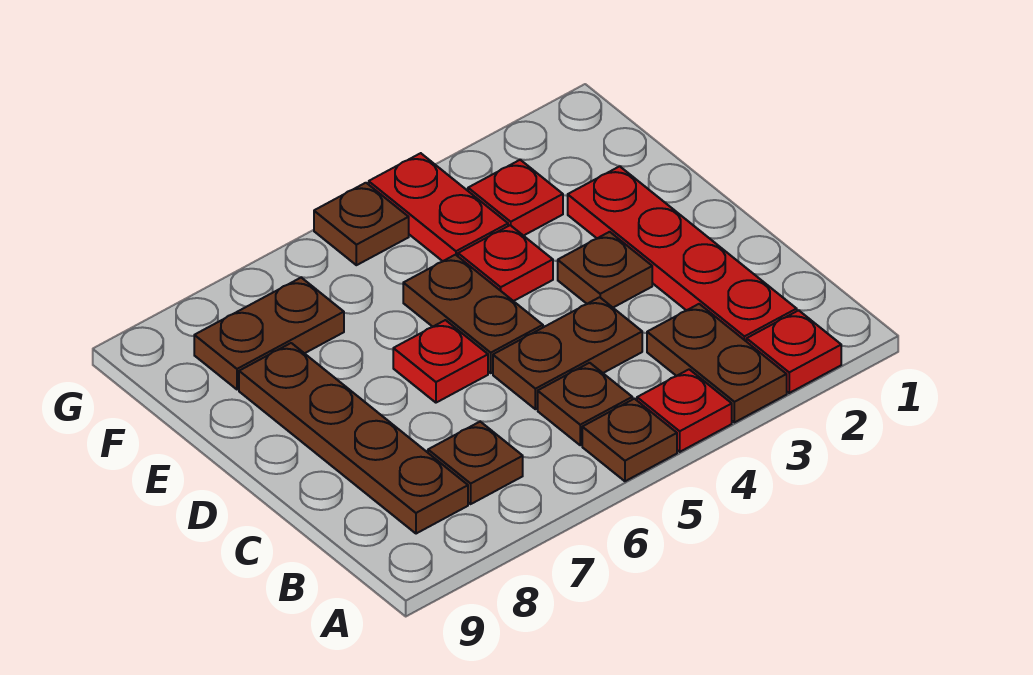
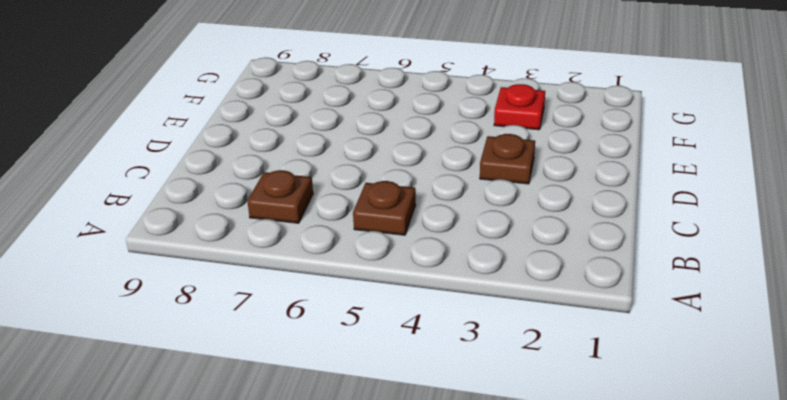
none -> red 1x1 plate [747,310,841,393]
none -> brown 1x2 plate [647,304,787,422]
none -> red 1x1 plate [637,369,732,452]

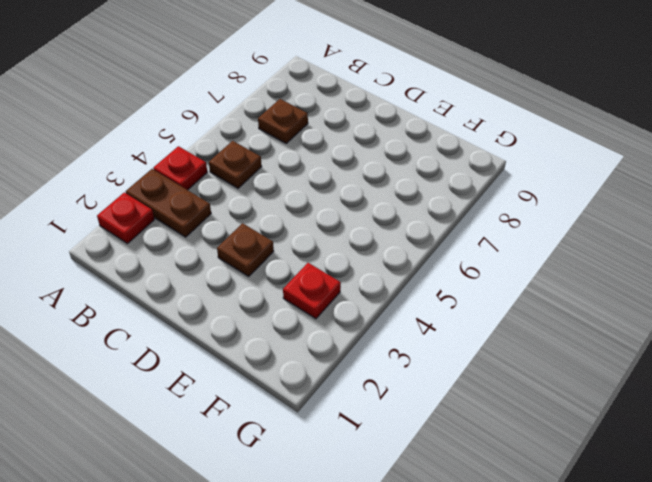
none -> brown 1x1 plate [582,399,677,481]
none -> red 1x4 plate [568,166,797,342]
none -> brown 1x4 plate [239,343,468,534]

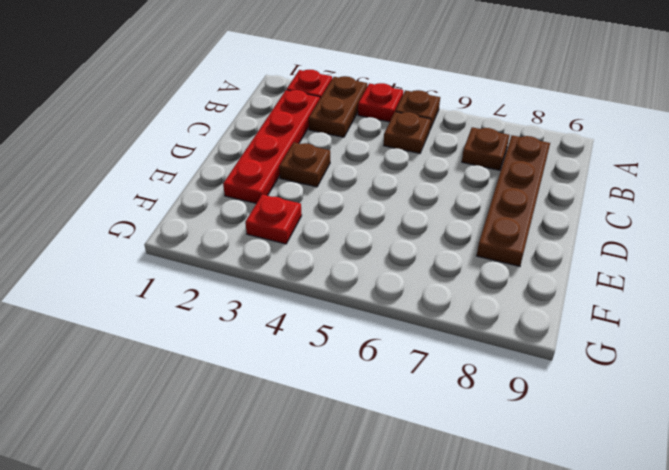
none -> brown 1x2 plate [493,297,642,409]
none -> brown 1x2 plate [403,255,543,373]
none -> red 1x1 plate [393,320,488,403]

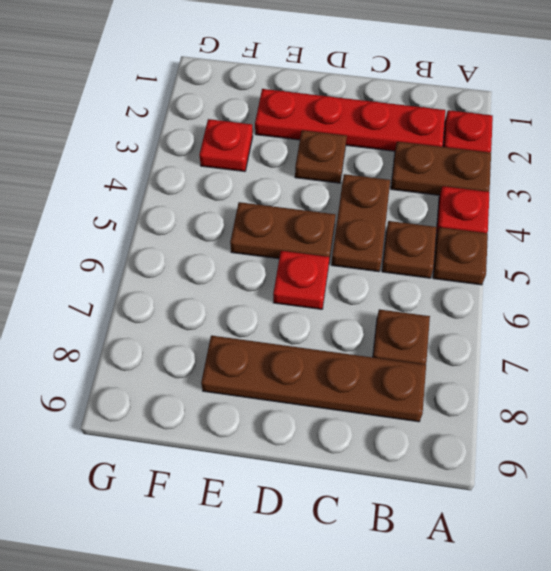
none -> red 1x1 plate [458,225,553,301]
none -> red 1x2 plate [369,153,508,261]
none -> brown 1x2 plate [194,278,344,389]

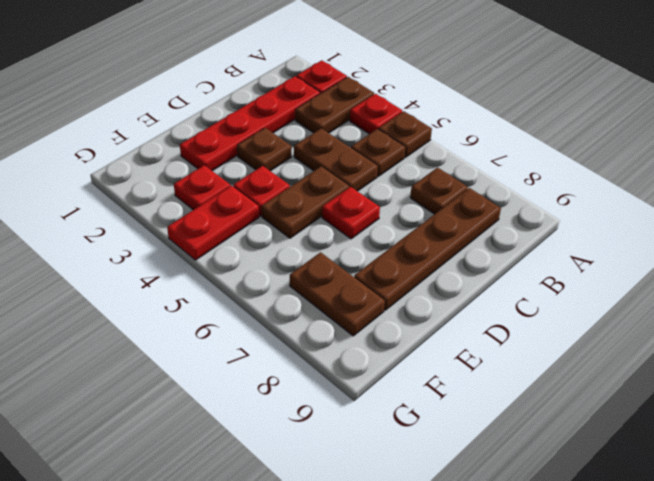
none -> brown 1x1 plate [314,183,409,265]

